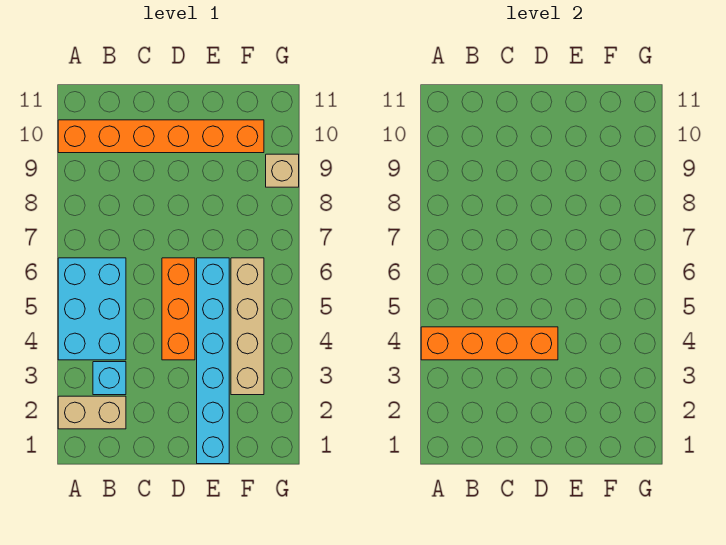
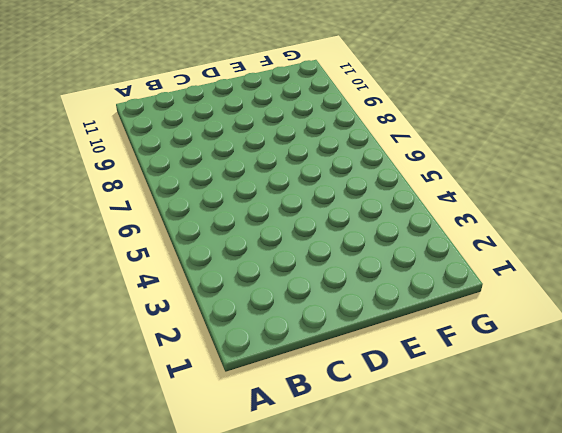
none -> tan 1x2 brick [58,396,126,429]
none -> cyan 2x3 brick [58,258,126,360]

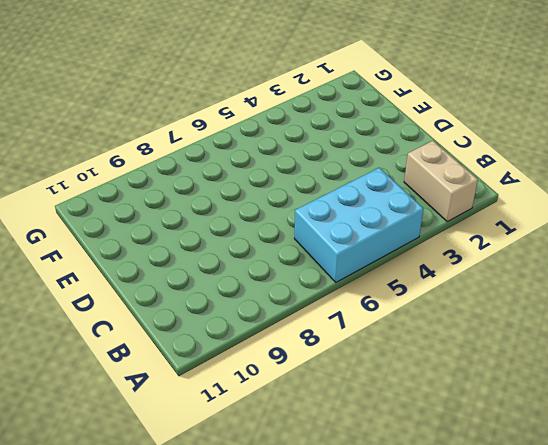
none -> orange 1x6 brick [58,120,264,153]
none -> cyan 1x1 brick [93,362,126,395]

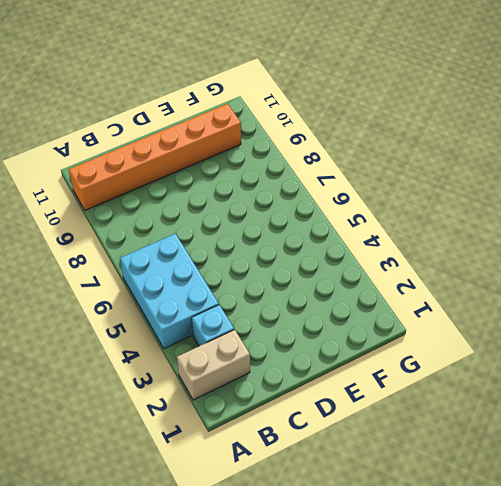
none -> orange 1x3 brick [162,258,195,360]
none -> cyan 1x6 brick [197,258,229,464]

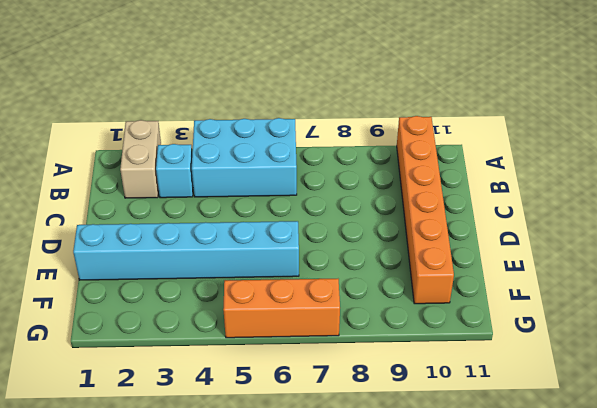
orange 1x3 brick [223,279,340,338] -> orange 1x3 brick moved to [162,258,195,360]
none -> tan 1x4 brick [231,258,264,395]
none -> tan 1x1 brick [266,154,299,187]

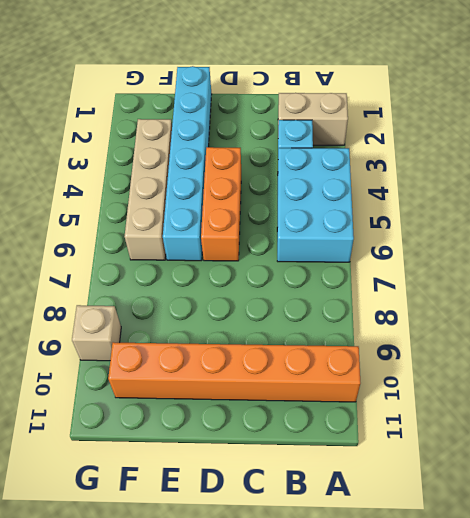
none -> orange 1x4 brick [421,327,558,360]

